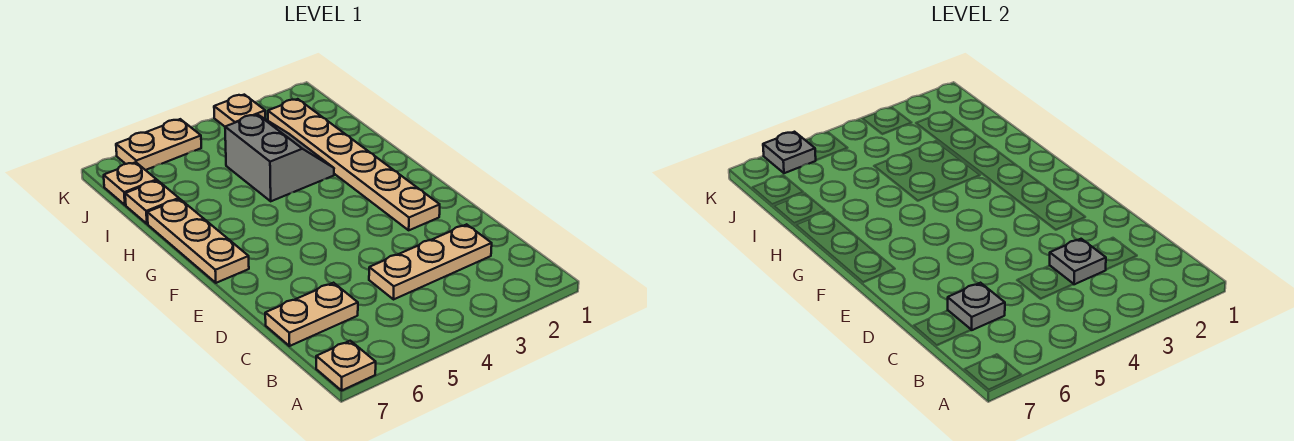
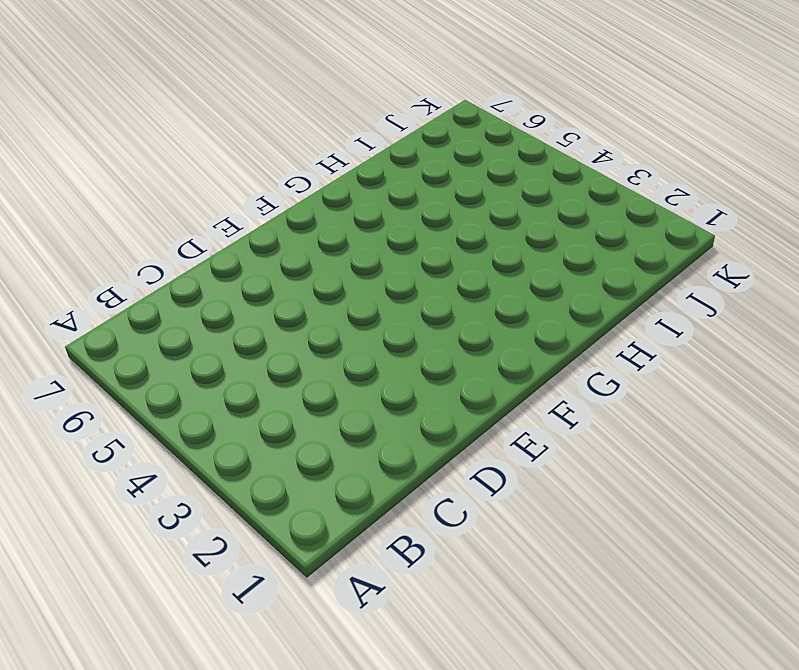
none -> tan 1x1 plate [316,341,376,390]
none -> tan 1x3 plate [369,224,492,299]
none -> tan 1x2 plate [265,283,358,346]

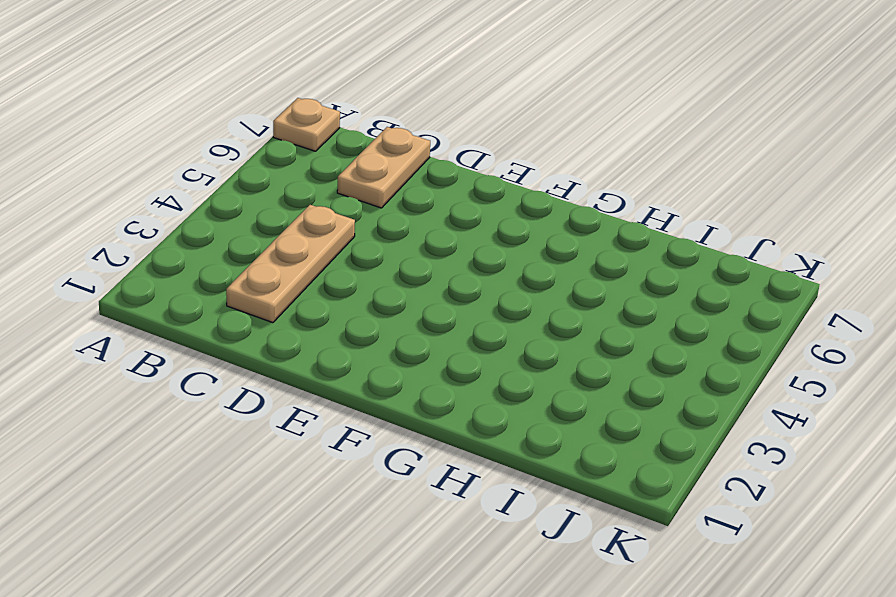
none -> tan 1x6 plate [268,99,440,230]
none -> tan 1x3 plate [147,199,249,283]
none -> grey 2x2 slope [225,114,334,201]

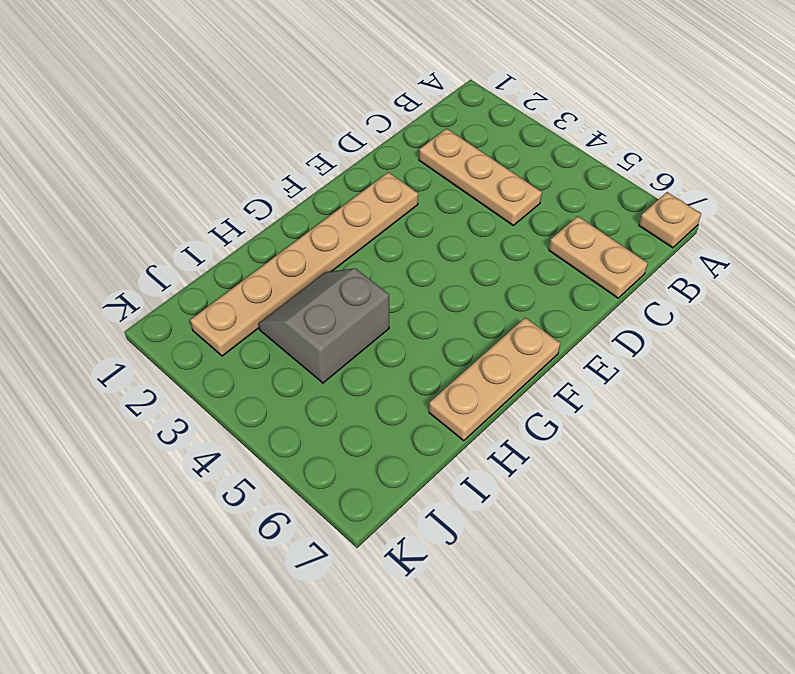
none -> tan 1x1 plate [125,180,179,224]
none -> tan 1x1 plate [104,162,157,205]
none -> tan 1x1 plate [214,95,265,126]

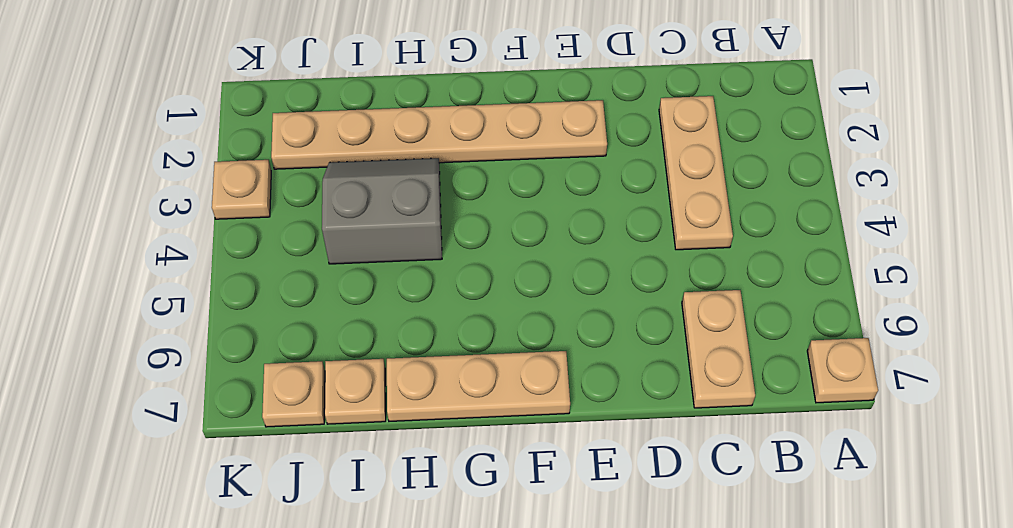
none -> tan 1x2 plate [116,119,201,170]
none -> grey 1x1 plate [1050,239,1106,284]
none -> grey 1x1 plate [948,283,1005,330]

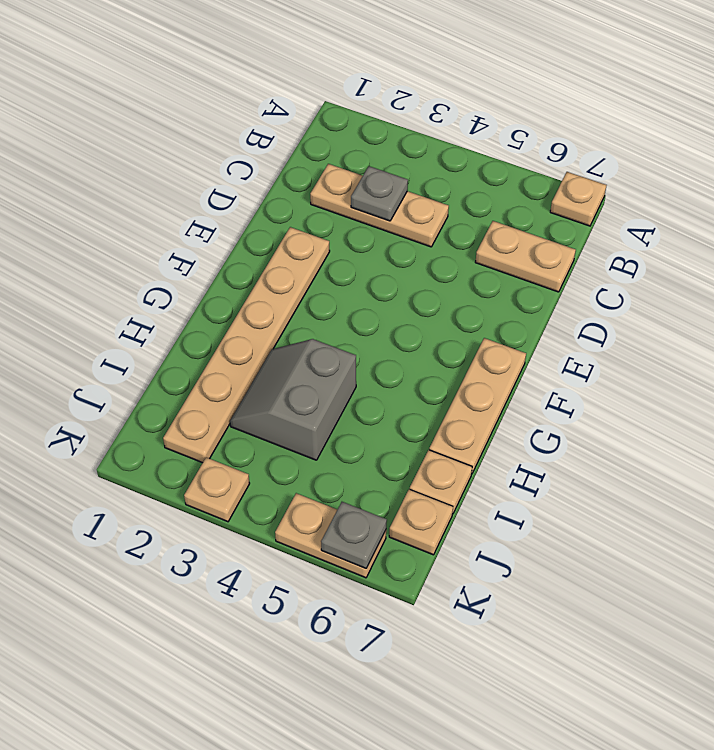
none -> grey 1x1 plate [948,283,1005,330]

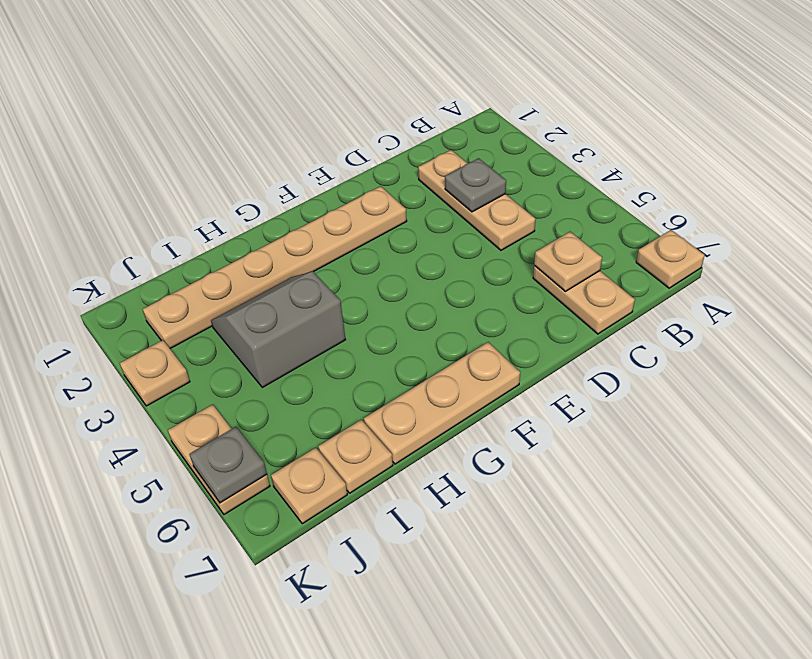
tan 1x1 plate [534,232,602,291] -> grey 1x1 plate [948,283,1005,330]

